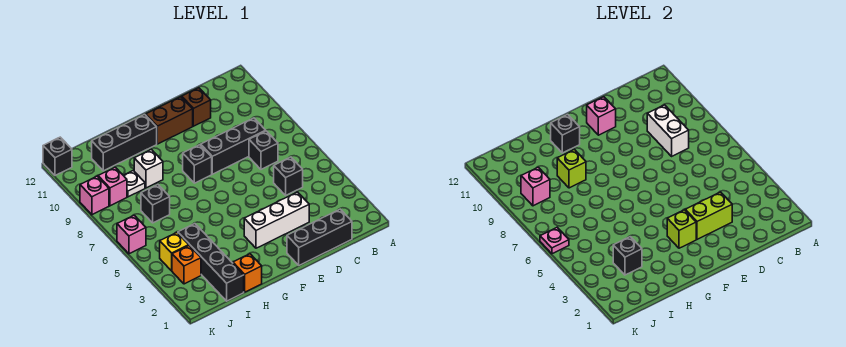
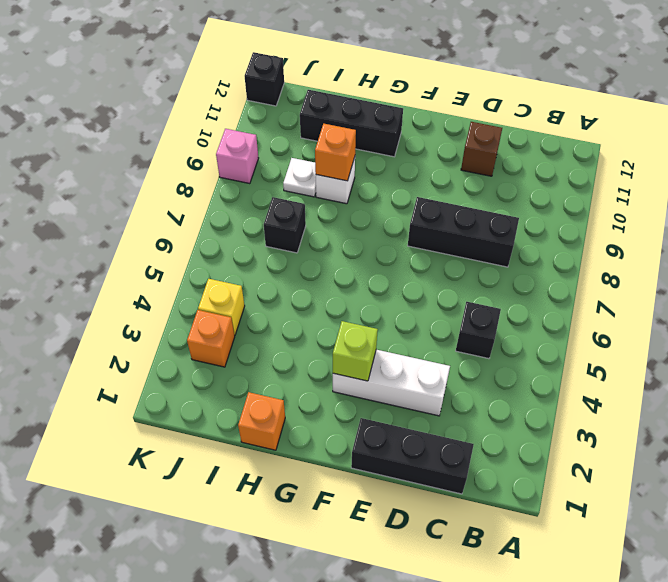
orange 1x1 brick [315,124,356,181] -> lime 1x1 brick [557,149,586,188]
none -> black 1x1 brick [249,131,278,169]
none -> brown 1x2 brick [146,97,193,144]
none -> black 1x1 brick [183,145,212,183]

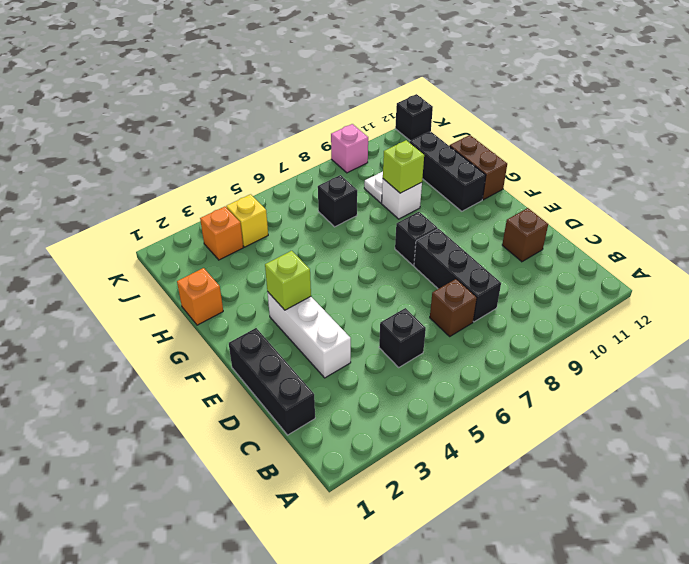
brown 1x1 brick [430,279,477,336] -> black 1x1 brick [249,131,278,169]
brown 1x2 brick [450,135,507,200] -> brown 1x2 brick moved to [146,97,193,144]
none -> black 1x4 brick [178,224,244,301]
none -> pink 1x1 brick [98,167,127,206]
none -> pink 1x1 brick [117,215,146,254]

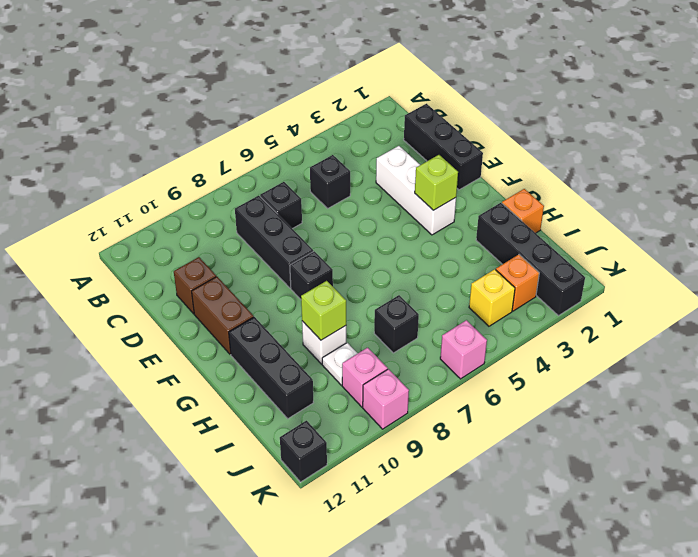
black 1x4 brick [476,203,585,316] -> black 1x4 brick turned to [178,224,244,301]
none -> white 1x2 brick [647,105,689,156]
none -> lime 1x2 brick [685,192,732,239]
none -> pink 1x1 brick [587,97,616,135]

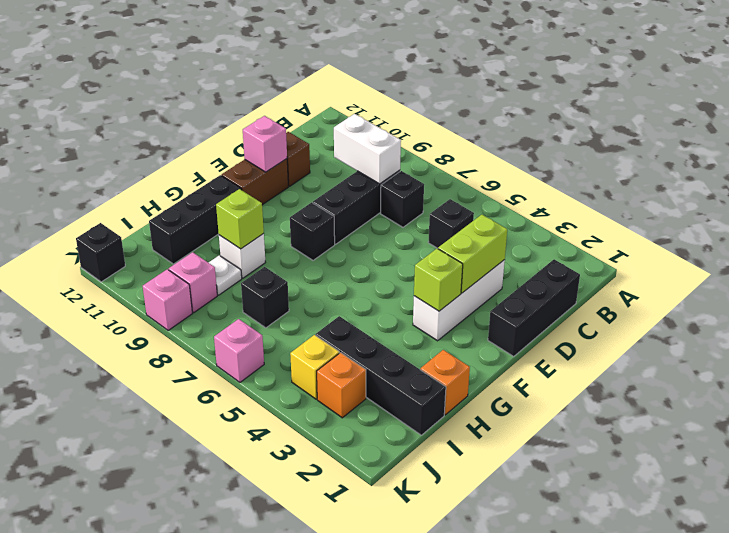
none -> black 1x1 brick [551,114,580,153]
none -> black 1x1 brick [613,237,642,275]
none -> pink 1x1 brick [521,167,550,206]

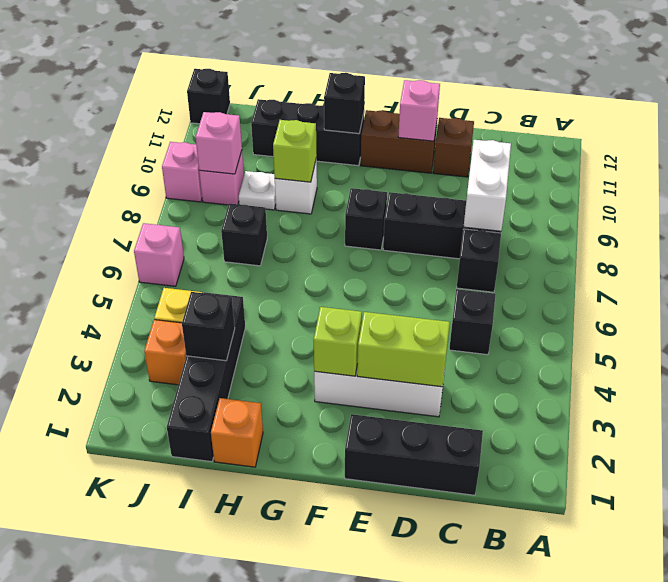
none -> pink 1x1 plate [540,227,569,254]

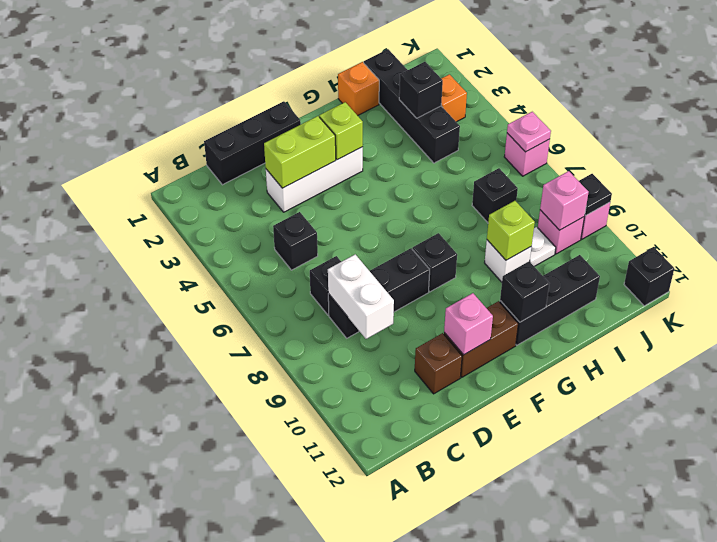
black 1x1 plate [579,174,612,215] -> none
none -> yellow 1x1 brick [160,233,189,271]

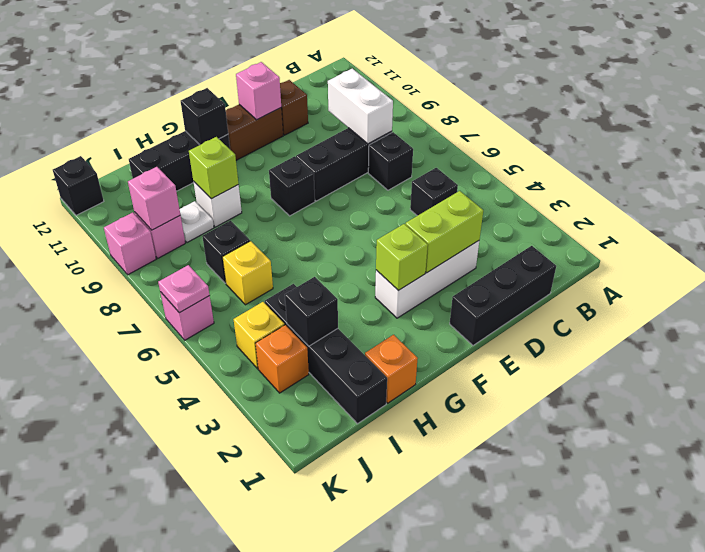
yellow 1x1 brick [222,241,273,305] -> none

